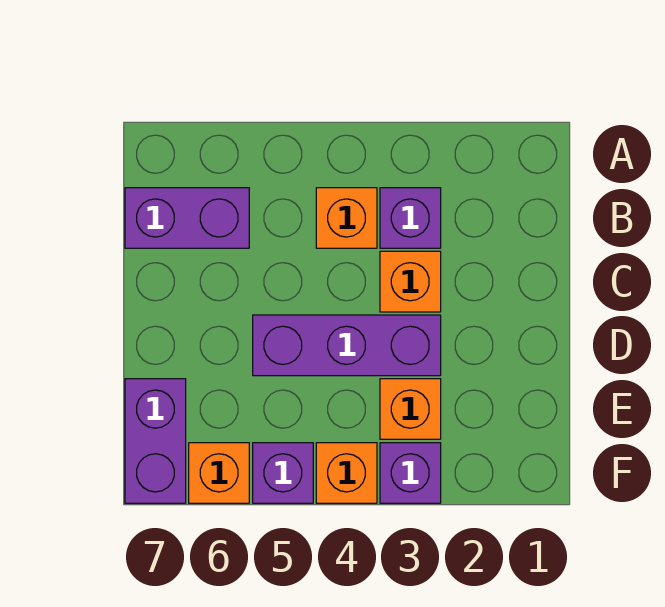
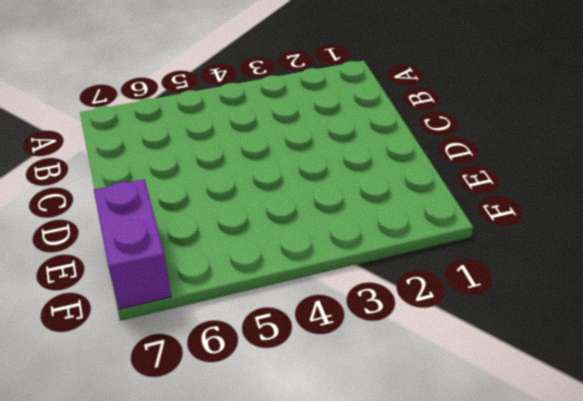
none -> purple 1x1 brick [380,188,441,248]
none -> orange 1x1 brick [316,188,377,248]

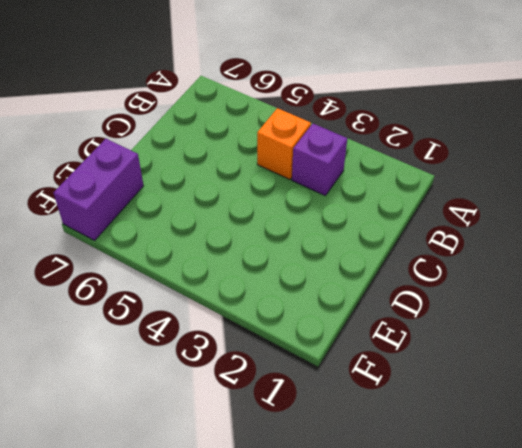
none -> purple 1x2 brick [125,188,249,248]
none -> orange 1x1 brick [380,251,441,312]

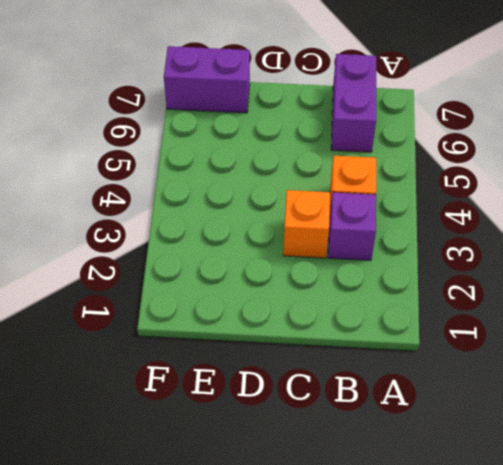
none -> purple 1x3 brick [253,315,441,376]
none -> orange 1x1 brick [380,379,441,439]

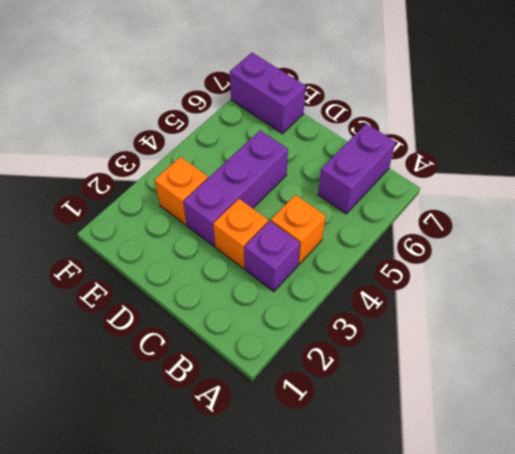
none -> purple 1x1 brick [380,443,441,503]
none -> orange 1x1 brick [316,443,377,503]

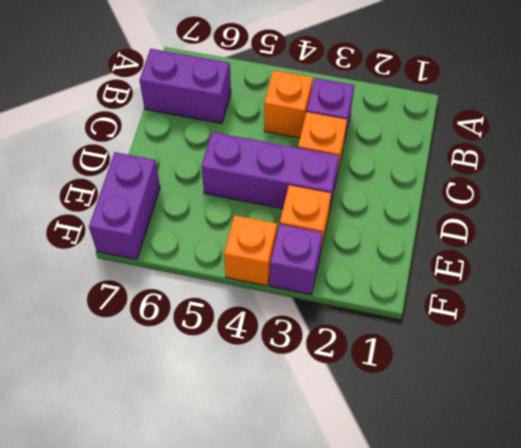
none -> purple 1x1 brick [253,443,313,503]
none -> orange 1x1 brick [189,443,249,503]

